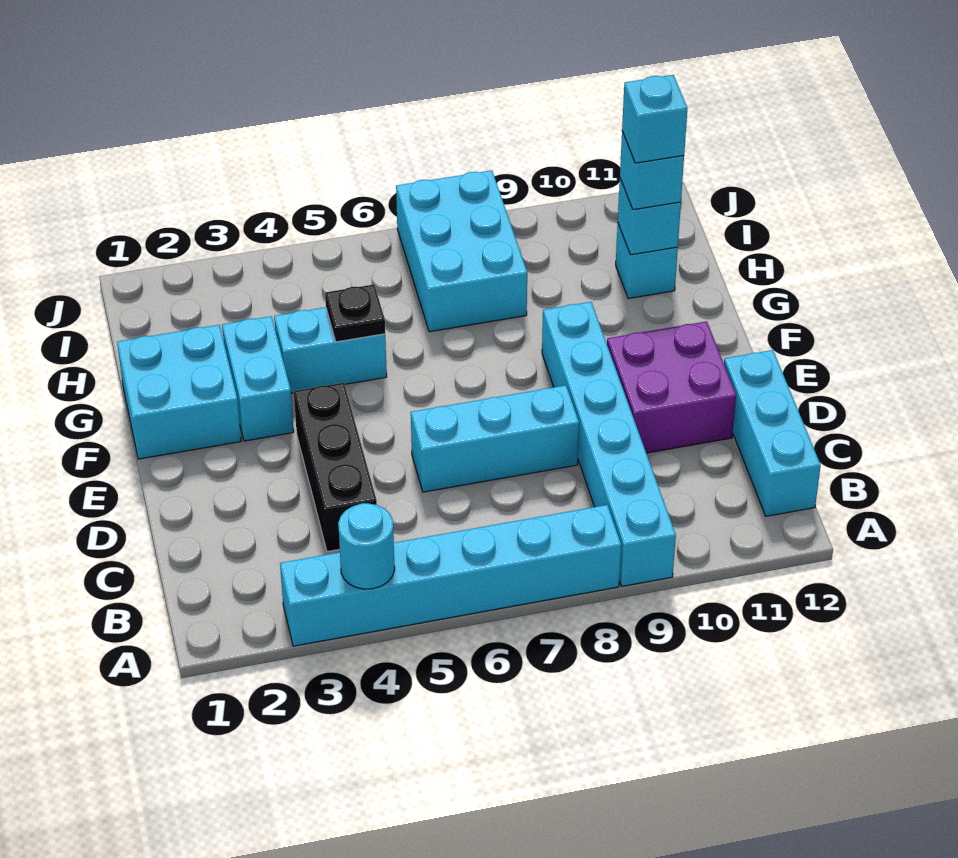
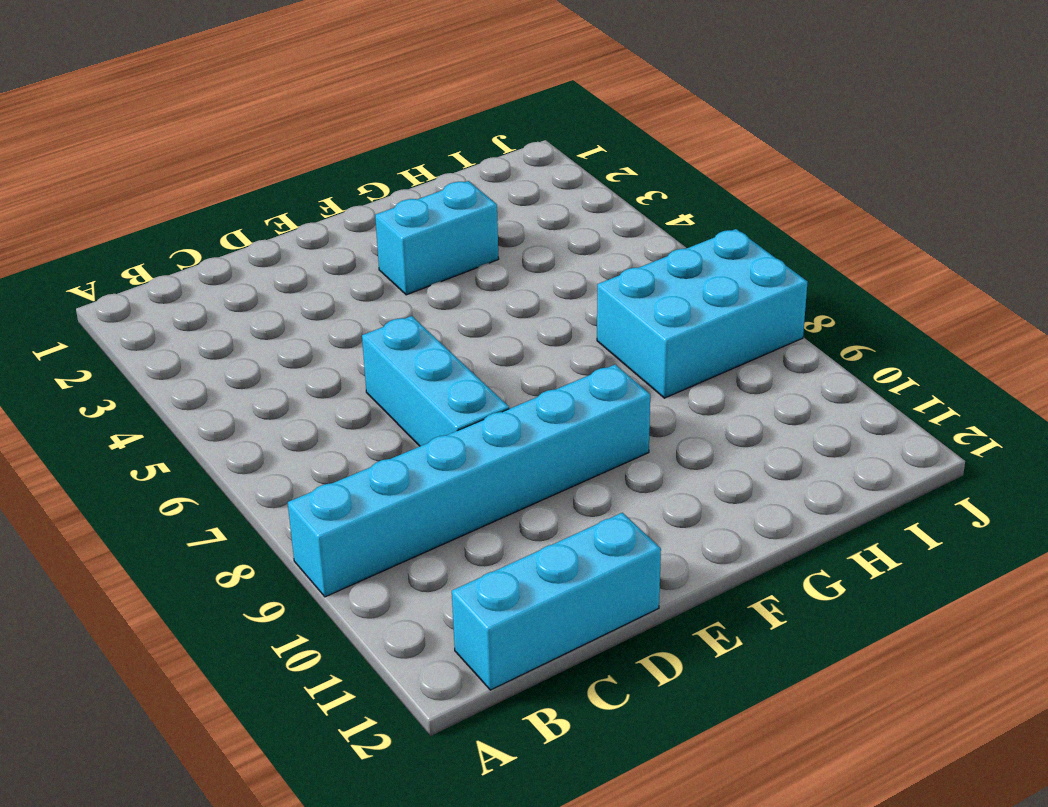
none -> cyan 1x6 brick [280,505,621,646]
none -> black 1x3 brick [294,383,377,552]
none -> purple 2x2 brick [607,321,736,453]

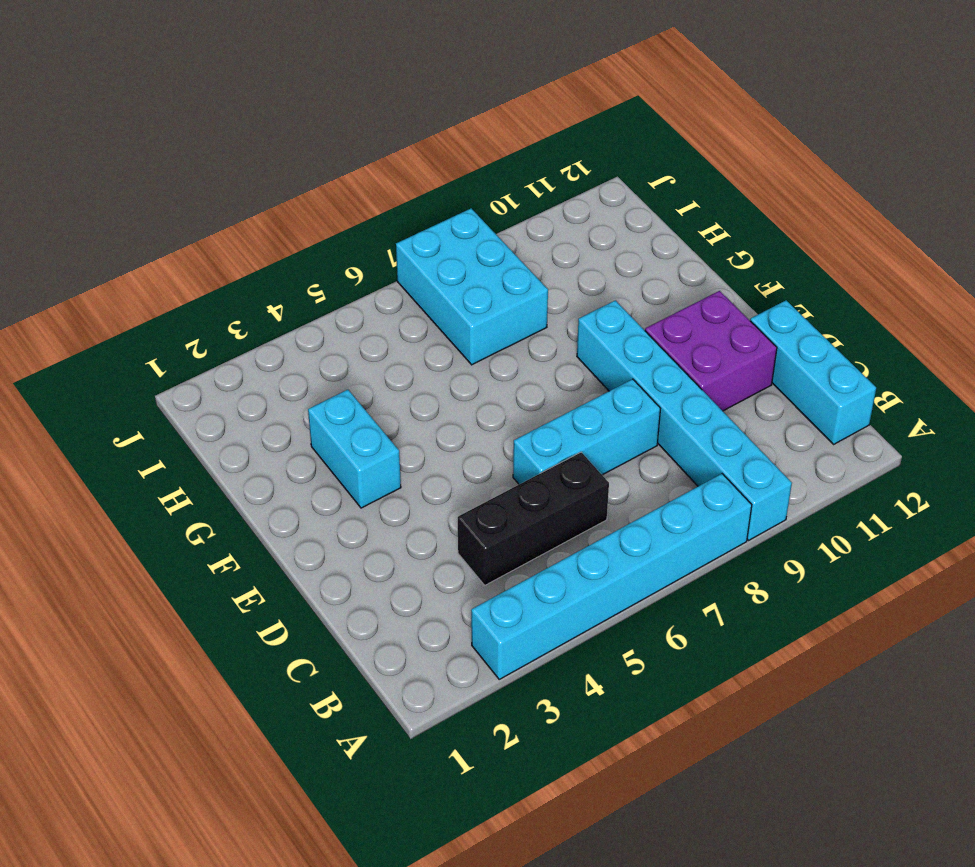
black 1x3 brick [458,452,609,585] -> black 1x3 brick turned to [294,383,377,552]
none -> cyan 2x2 brick [117,325,241,459]
none -> cyan 1x2 brick [274,307,387,393]
none -> cyan 1x1 brick [616,224,678,299]

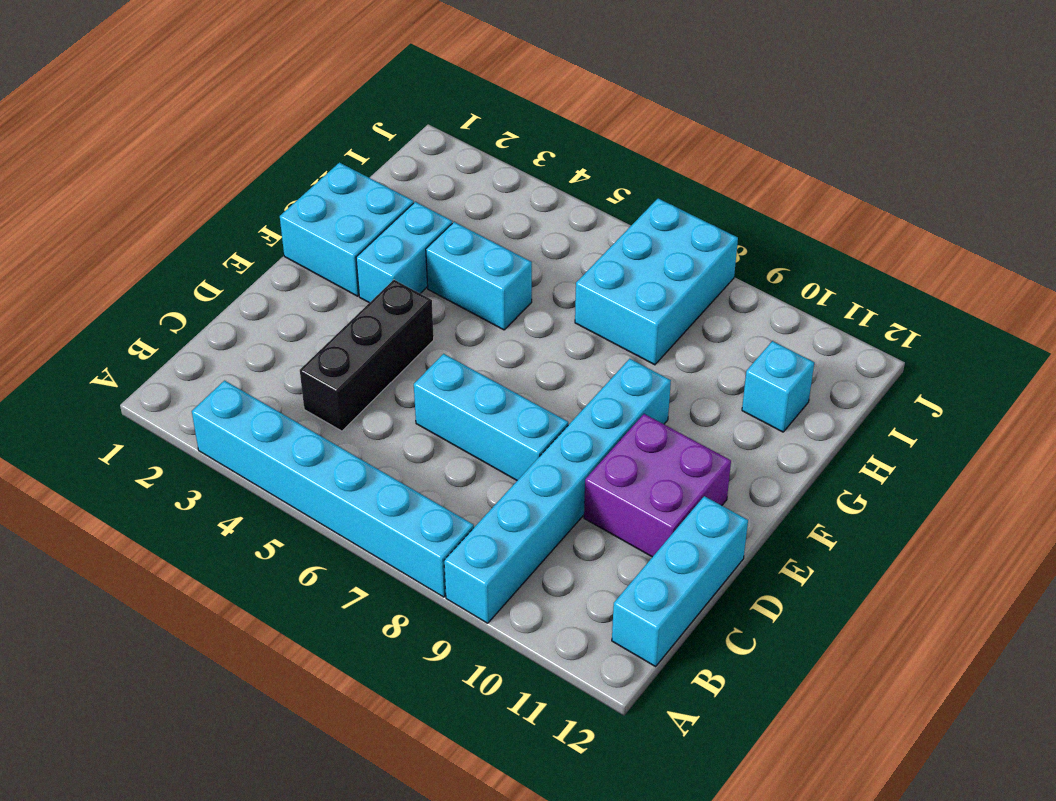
none -> cyan 1x1 round brick [338,503,395,589]
none -> black 1x1 plate [325,284,385,342]
none -> cyan 1x1 brick [618,178,681,255]

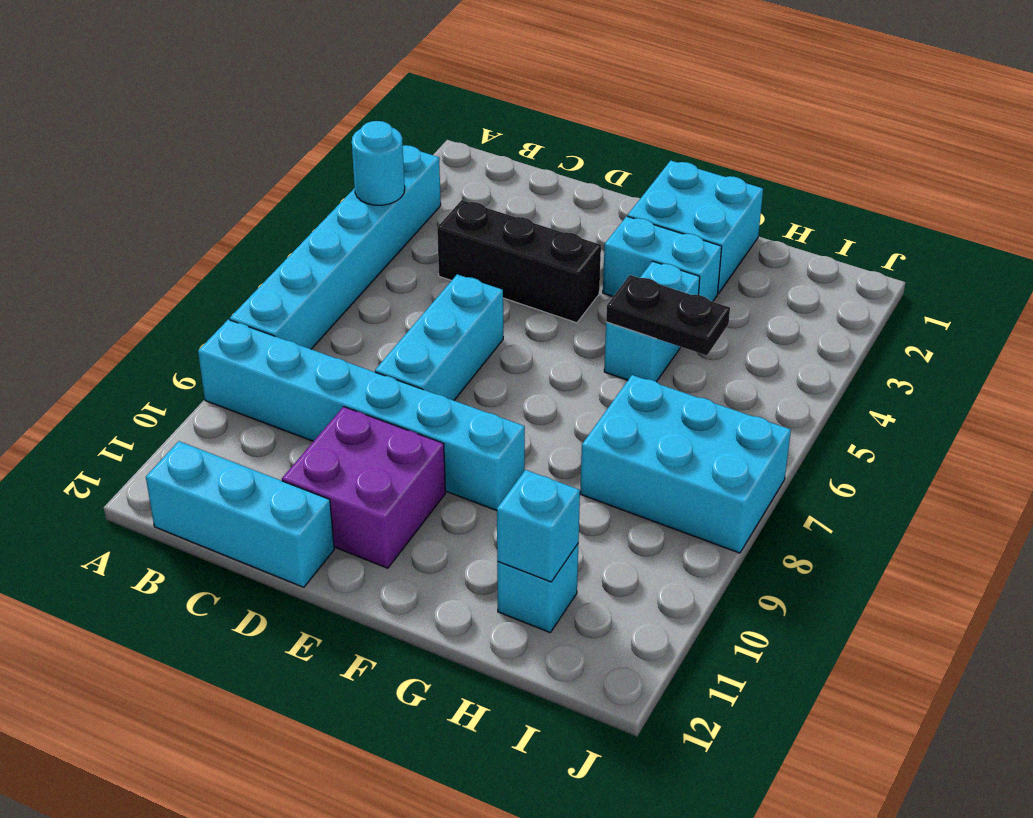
black 1x2 plate [606,275,730,355] -> black 1x1 plate [325,284,385,342]
none -> cyan 1x1 brick [620,131,684,210]
none -> cyan 1x1 brick [622,75,687,163]

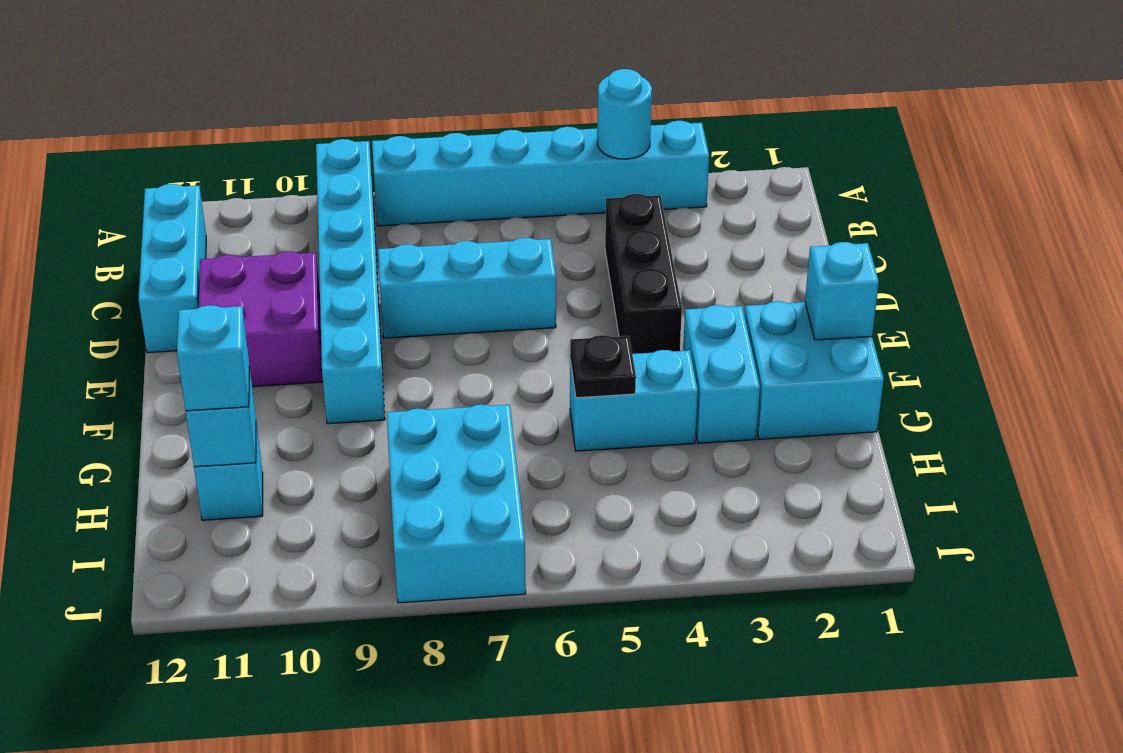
cyan 1x1 brick [805,242,879,340] -> cyan 1x1 brick moved to [622,75,687,163]

